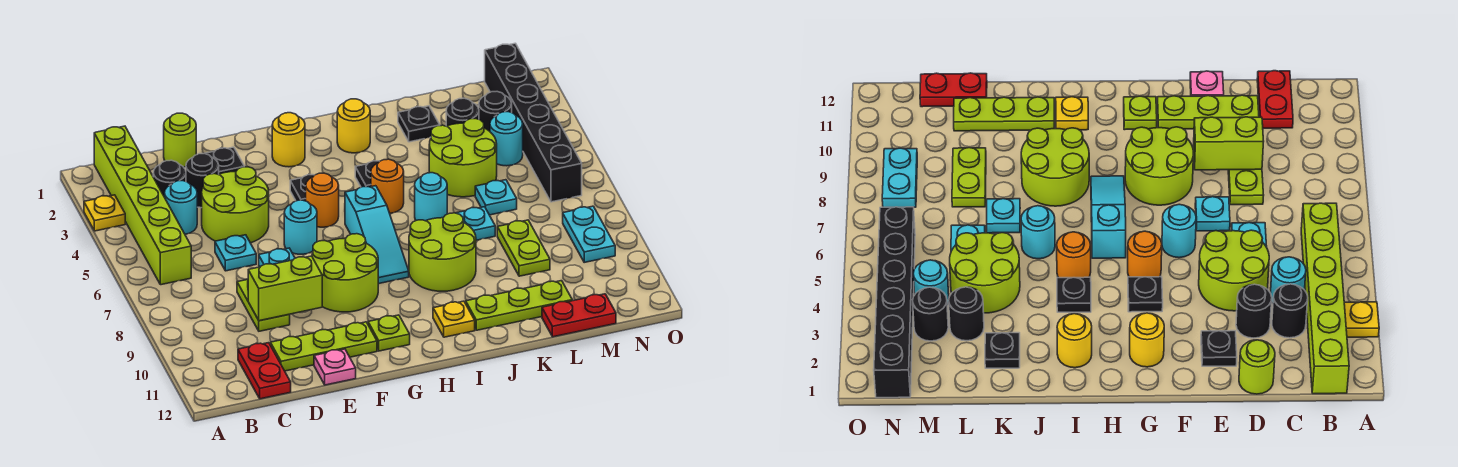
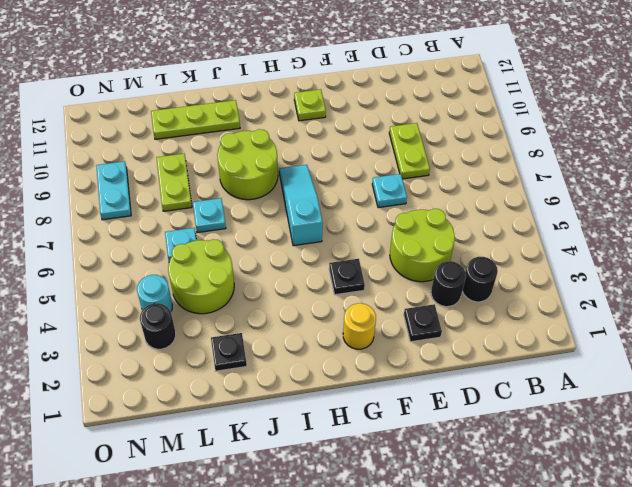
none -> yellow 1x1 plate [84,195,125,231]
none -> lime 1x6 brick [94,126,191,285]
none -> cyan 1x1 round brick [164,181,197,234]
none -> red 1x2 plate [238,343,291,399]

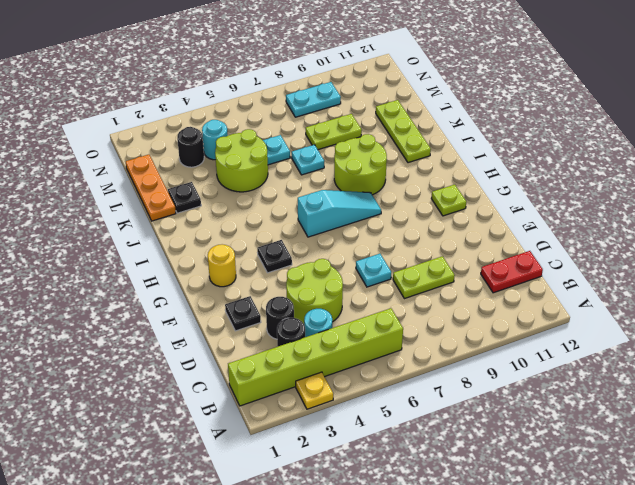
orange 1x3 plate [126,155,176,221] -> none
none -> lime 1x1 round brick [164,113,196,167]
none -> cyan 1x1 plate [215,235,256,271]
none -> lime 1x3 plate [270,322,377,371]
none -> pink 1x1 plate [314,349,356,385]

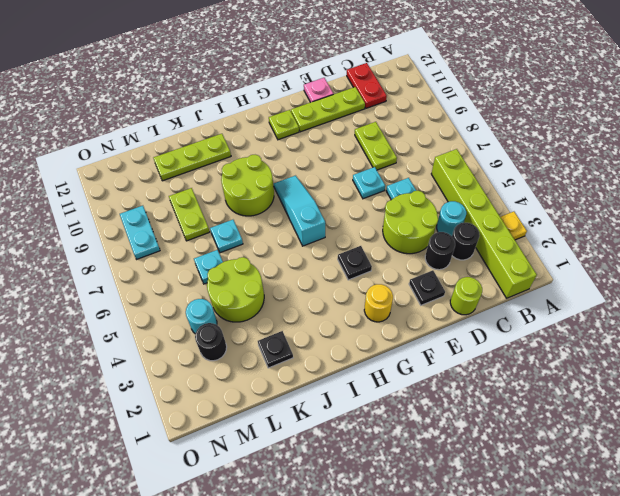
none -> cyan 1x1 round brick [284,200,317,254]
none -> lime 2x2 round brick [312,234,378,312]
none -> orange 1x1 round brick [306,173,339,227]
none -> yellow 1x1 round brick [337,99,370,153]

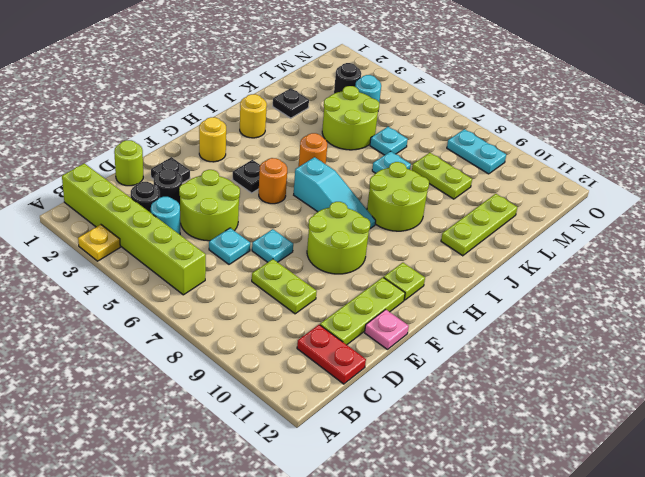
none -> cyan 1x1 round brick [284,200,317,254]
none -> black 1x1 plate [355,161,379,187]
none -> yellow 1x1 plate [433,301,475,337]
none -> cyan 1x1 round brick [415,173,447,221]

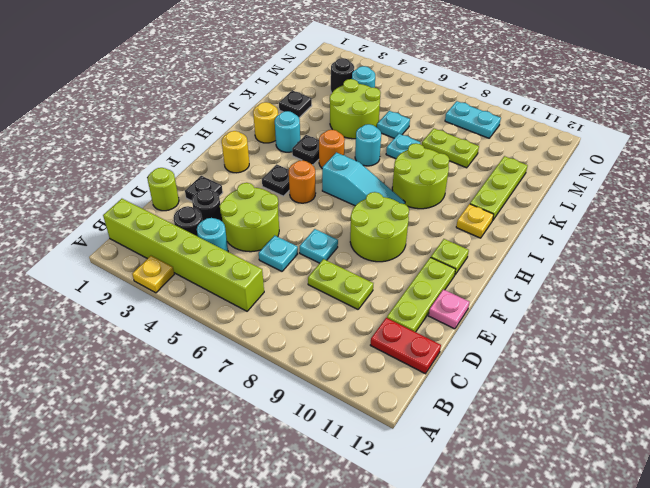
cyan 1x1 round brick [275,111,300,152] -> cyan 1x1 round brick moved to [284,200,317,254]
none -> black 1x1 round brick [446,98,479,126]
none -> red 1x2 plate [542,294,616,337]
none -> black 1x6 brick [485,43,582,202]
none -> lime 1x2 brick [248,256,322,321]

